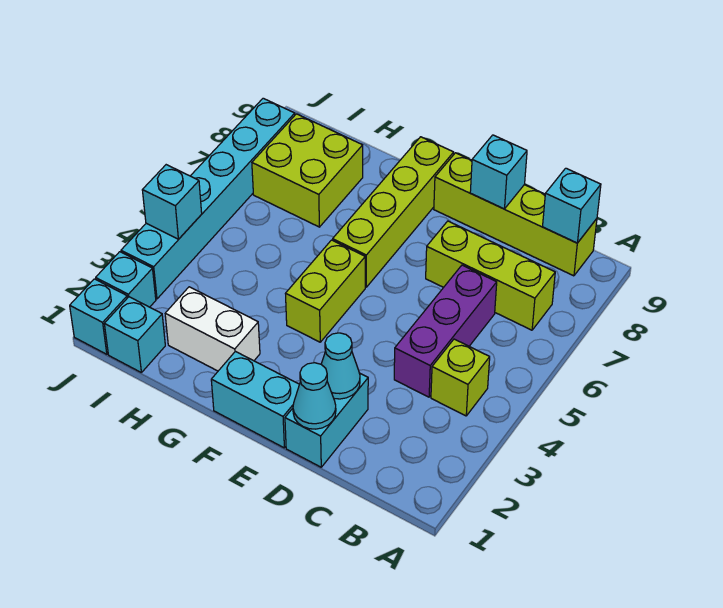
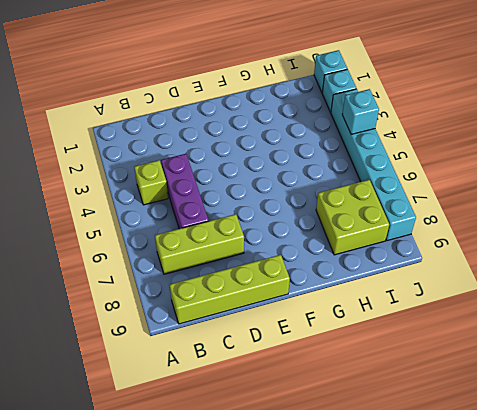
none -> cyan 1x2 brick [285,373,368,467]
none -> cyan 1x2 brick [211,352,299,448]
none -> lime 1x2 brick [285,240,365,342]

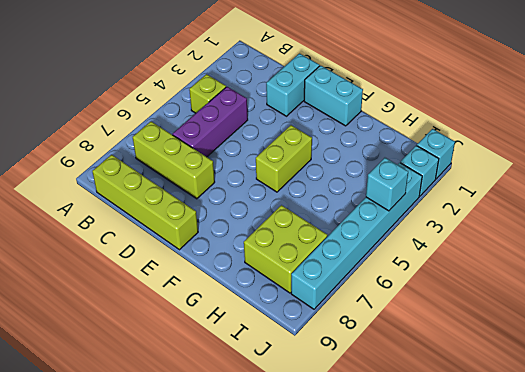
none -> lime 1x4 brick [333,137,454,287]
none -> white 1x2 brick [165,287,260,371]
none -> cyan 1x1 brick [104,297,165,372]

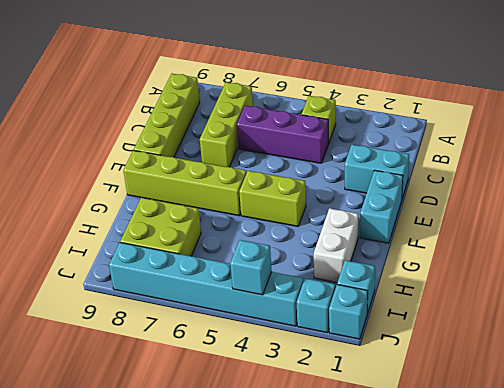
none -> cyan 1x1 brick [543,168,601,243]
none -> cyan 1x1 cone [293,363,336,429]
none -> cyan 1x1 cone [321,333,360,399]

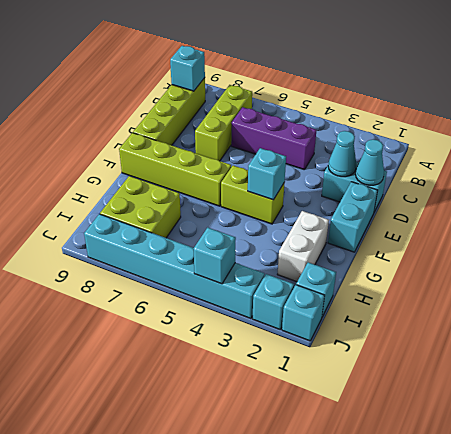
cyan 1x1 brick [248,148,286,200] -> cyan 1x1 brick moved to [470,135,527,209]
none -> lime 1x1 brick [431,339,490,416]

